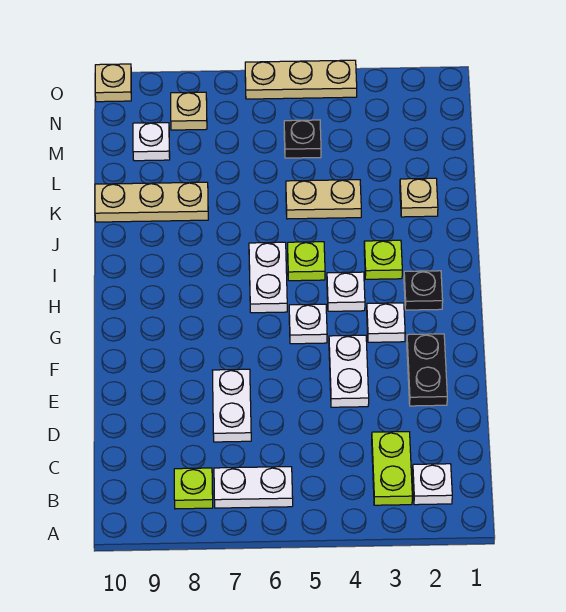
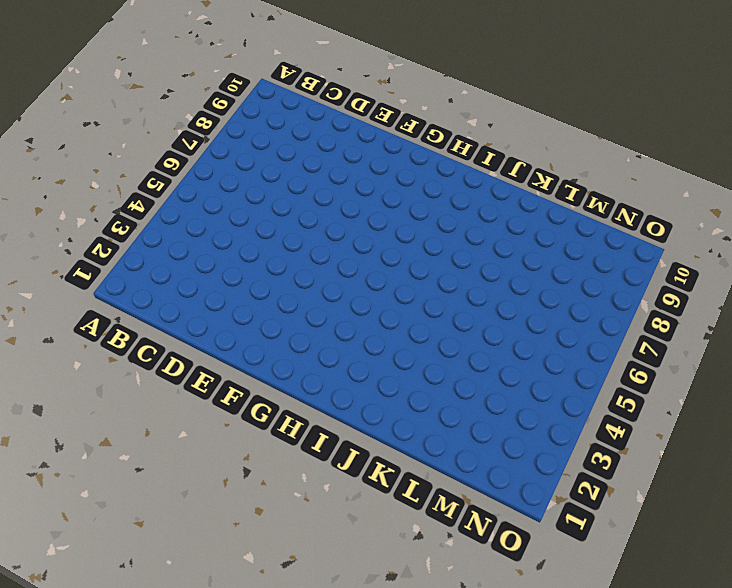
none -> white 1x1 plate [413,464,452,505]
none -> lime 1x2 plate [372,432,412,505]
none -> white 1x2 plate [214,467,293,508]

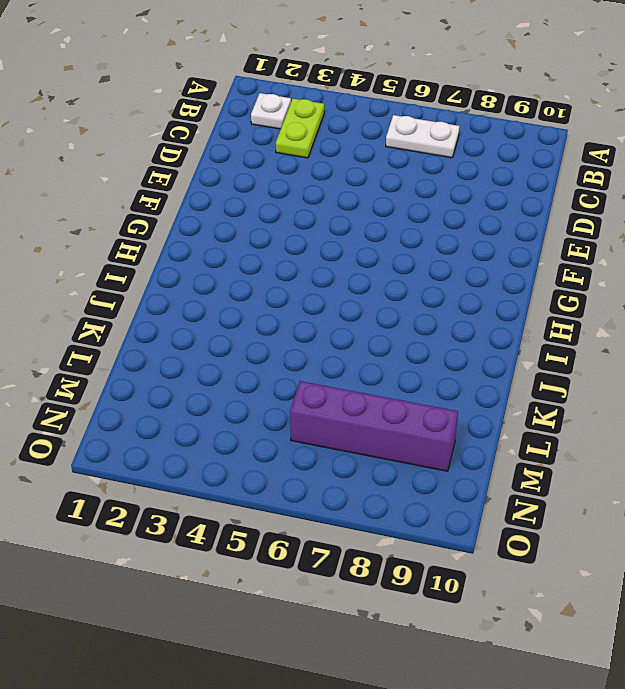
purple 1x4 brick [290,381,458,471] -> white 1x1 plate [133,123,170,161]
none -> lime 1x1 plate [174,468,213,509]
none -> white 1x2 plate [212,369,251,442]
none -> black 1x2 plate [407,334,447,406]

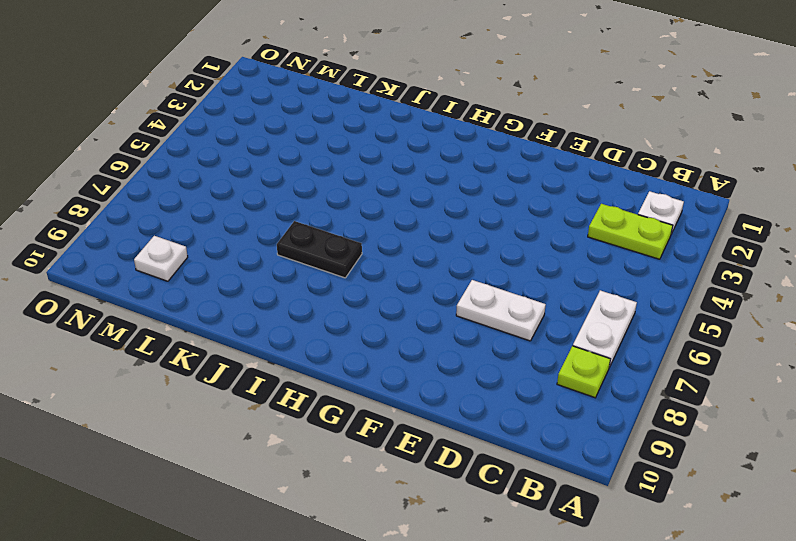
black 1x2 plate [277,221,362,278] -> black 1x2 plate moved to [407,334,447,406]
none -> white 1x2 plate [329,335,369,407]
none -> white 1x1 plate [367,303,405,342]
none -> white 1x1 plate [289,304,327,344]

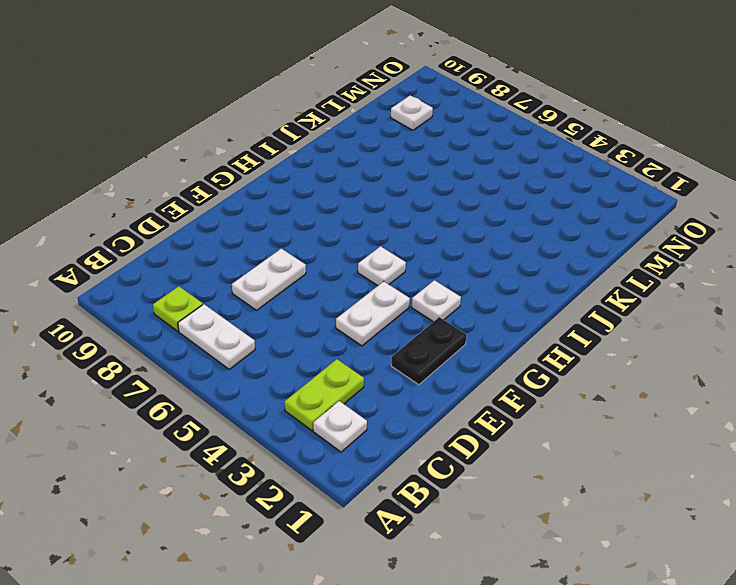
none -> black 1x1 plate [404,271,443,310]
none -> white 1x1 plate [327,272,365,311]
none -> white 1x2 plate [249,242,287,313]

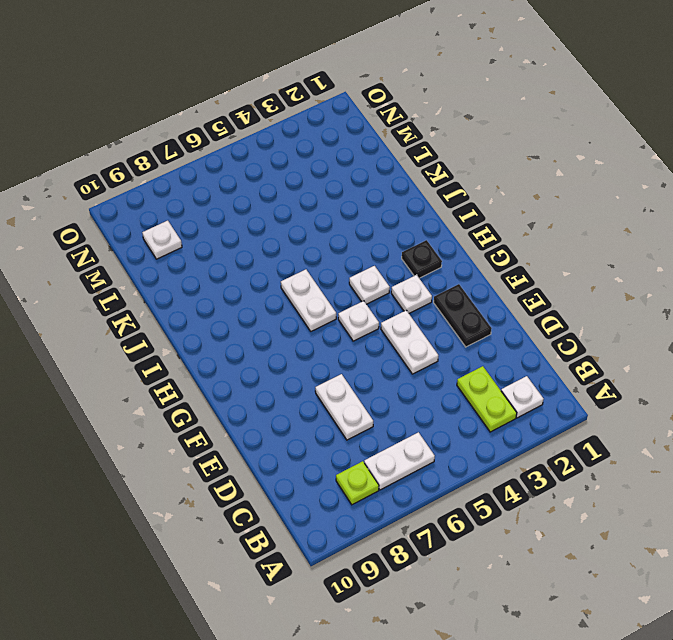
none -> lime 1x1 plate [364,240,402,279]
none -> lime 1x1 plate [288,242,325,281]
none -> tan 1x1 plate [400,178,438,217]

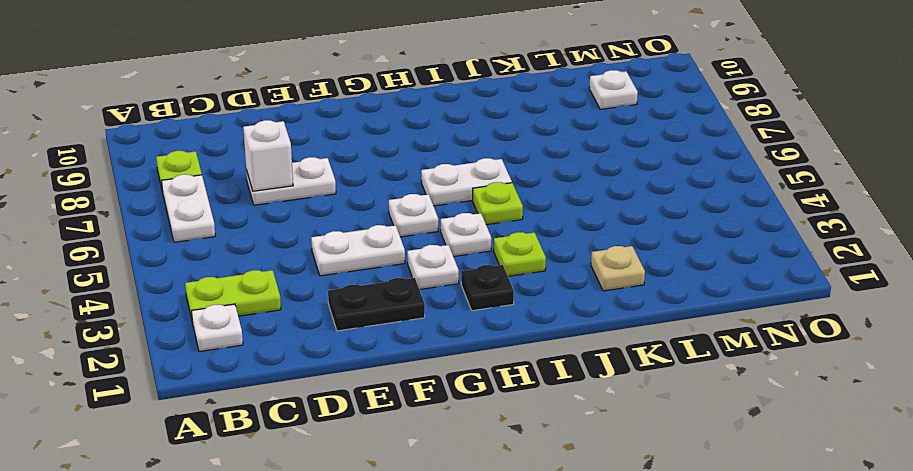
white 1x1 brick [243,120,293,191] -> none
none -> tan 1x2 plate [286,180,361,219]
none -> tan 1x3 plate [95,182,208,222]
none -> black 1x1 plate [284,120,321,158]

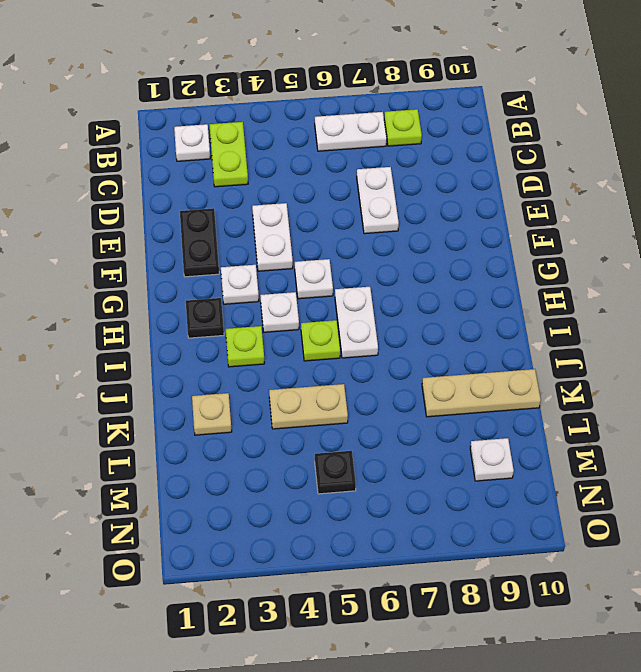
none -> tan 1x1 plate [171,92,207,130]
none -> tan 1x3 plate [245,60,357,99]
none -> tan 1x1 plate [95,64,131,102]

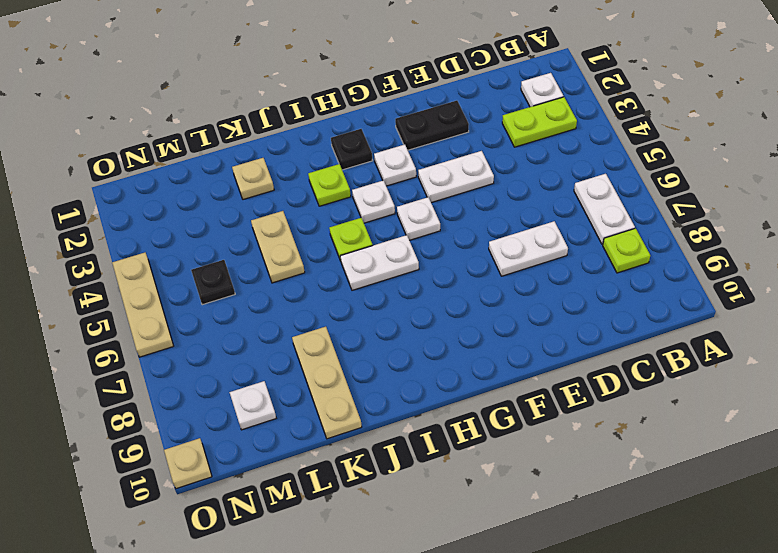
none -> tan 1x1 plate [171,92,207,130]

